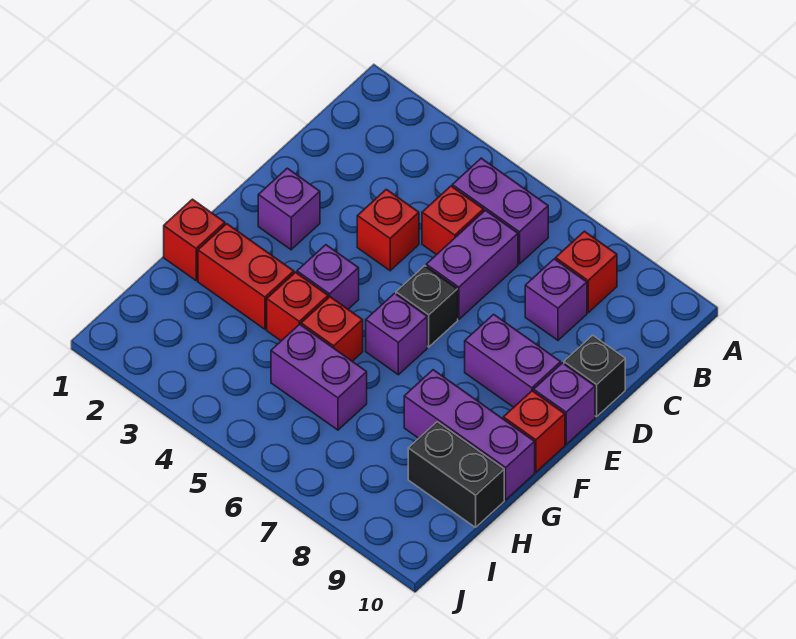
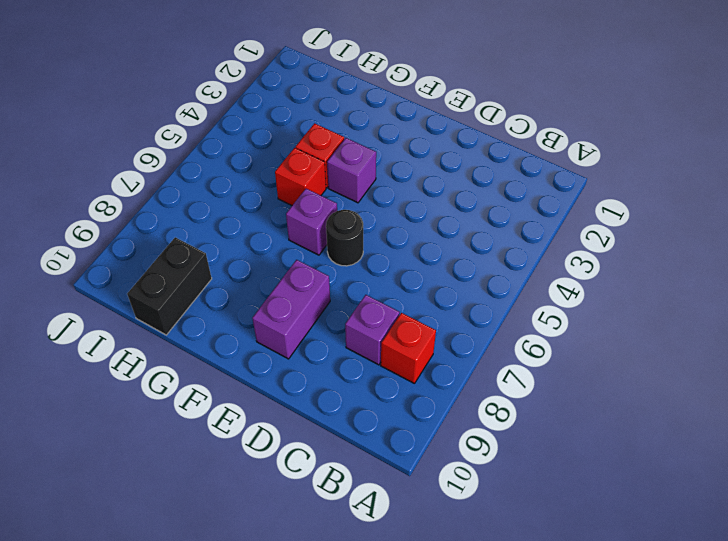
black 1x1 round brick [326,210,363,266] -> black 1x1 brick [396,266,458,347]
none -> purple 1x2 brick [452,158,548,264]
none -> red 1x1 brick [422,186,484,255]
none -> purple 1x2 brick [426,210,518,319]

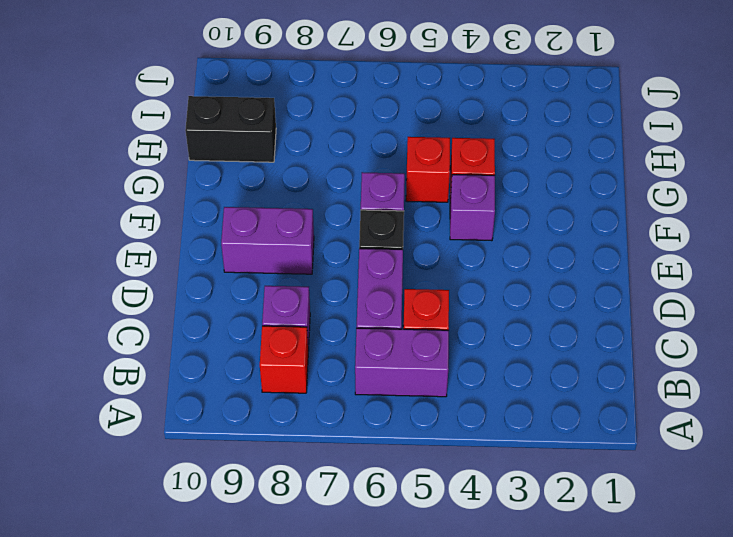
none -> red 1x1 brick [357,189,419,271]
none -> black 1x1 brick [564,335,625,417]
none -> purple 1x1 brick [258,168,320,250]

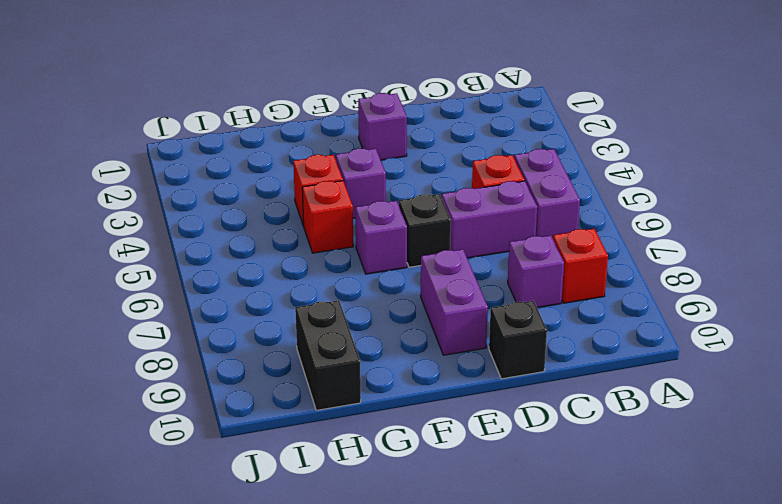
none -> red 1x1 brick [357,189,419,271]
none -> purple 1x1 brick [534,363,595,444]
none -> red 1x1 brick [503,391,565,472]

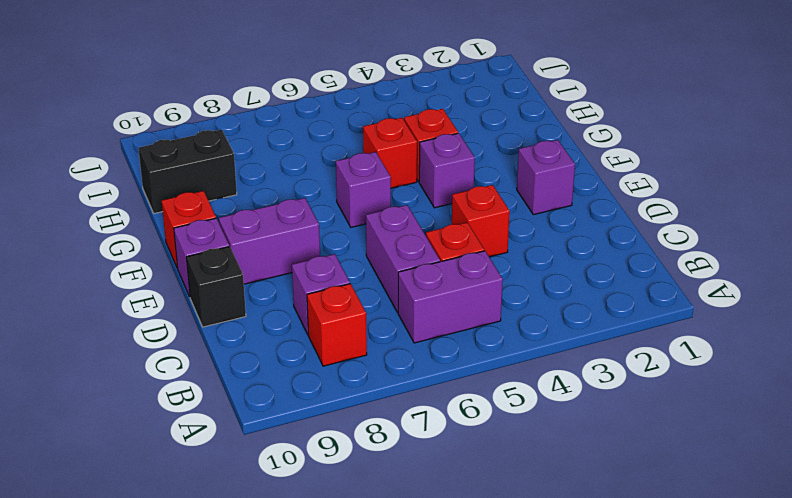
none -> black 1x1 brick [396,266,458,347]
none -> red 1x1 brick [164,199,225,281]
none -> red 1x2 brick [198,224,294,329]

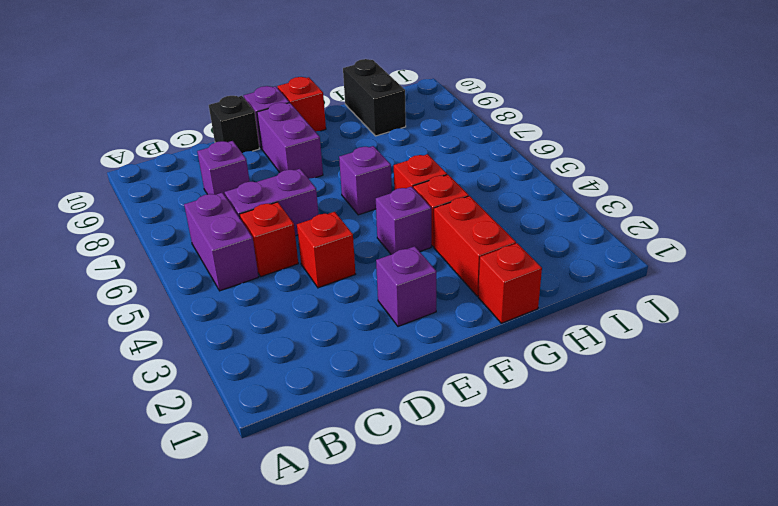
none -> red 1x1 brick [556,231,617,313]
none -> black 1x1 brick [396,266,458,347]
none -> purple 1x3 brick [404,370,535,500]

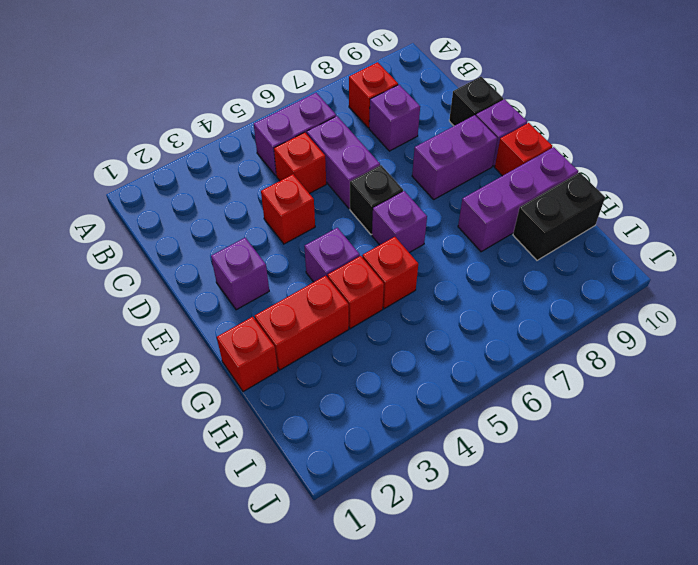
none -> purple 1x2 brick [271,324,367,430]

